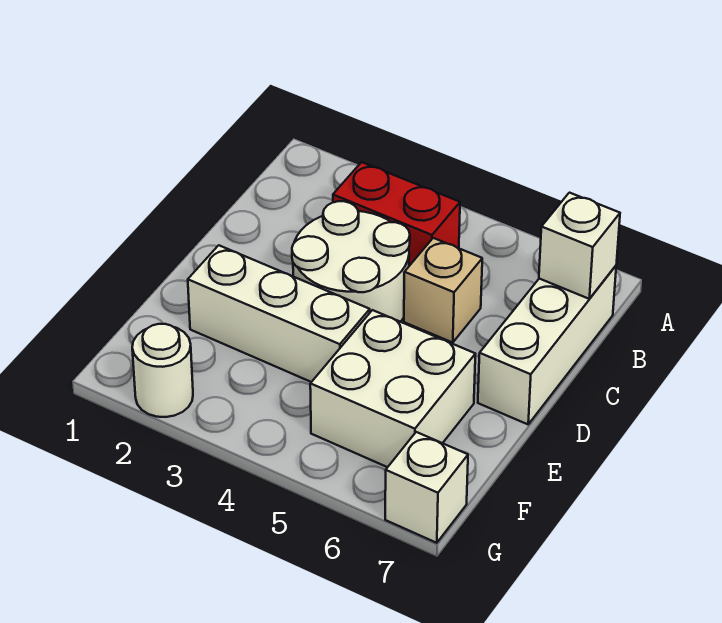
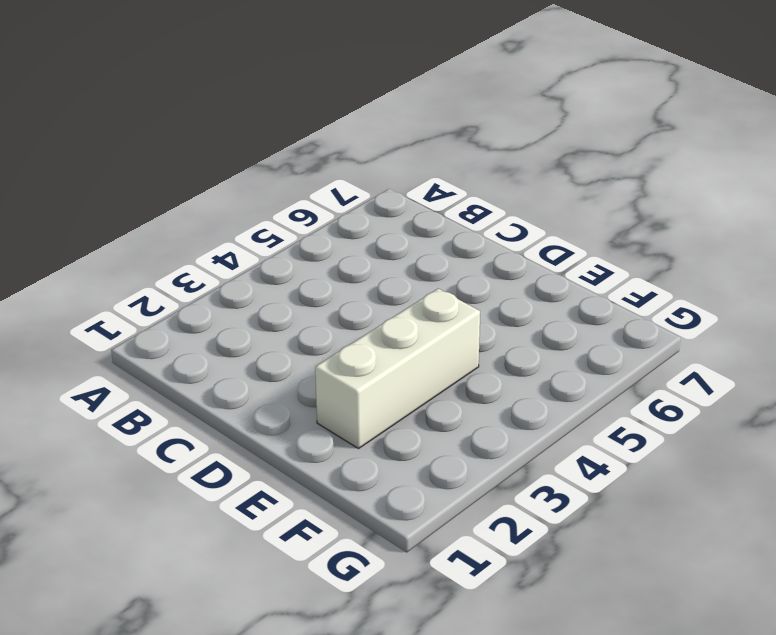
none -> red 1x2 brick [333,162,460,266]
none -> white 1x3 brick [478,266,616,424]

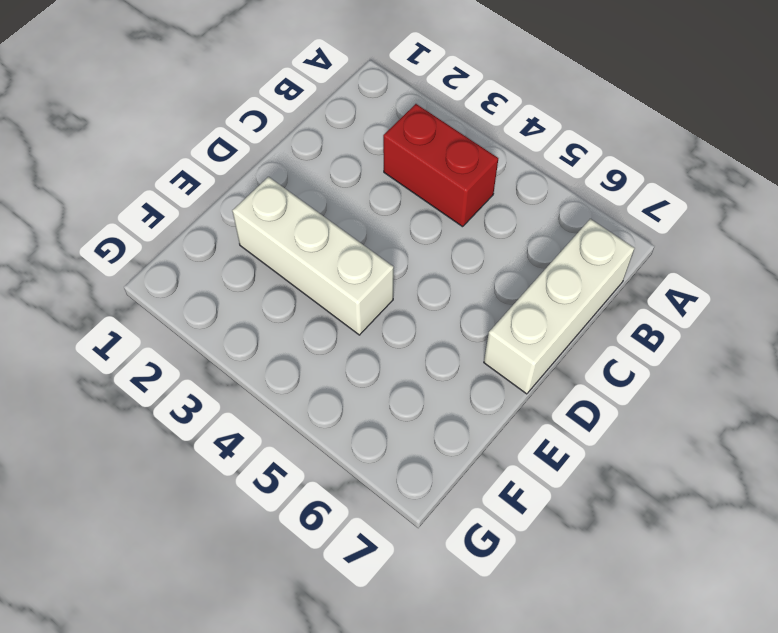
none -> white 2x2 round brick [292,201,410,322]
none -> tan 1x1 brick [404,238,482,342]

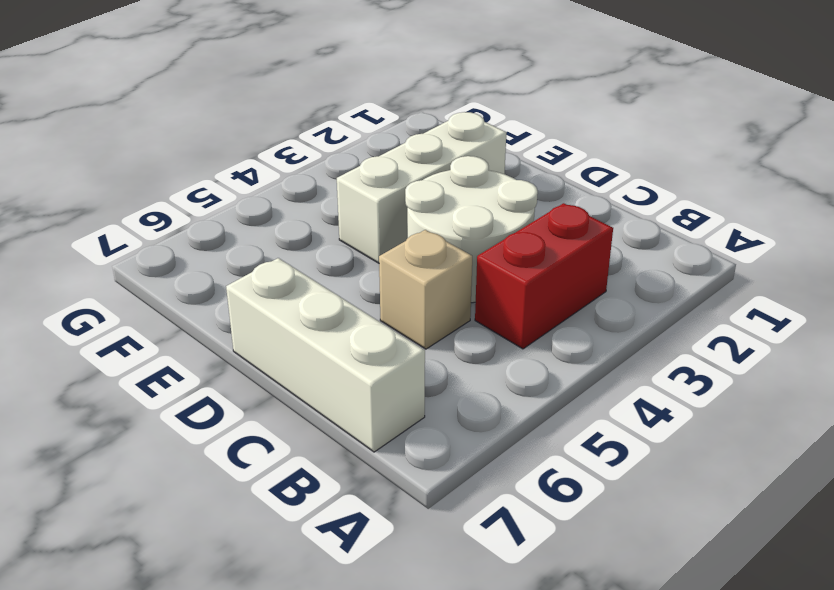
none -> white 2x2 brick [310,310,475,467]
none -> white 1x1 round brick [132,324,193,417]

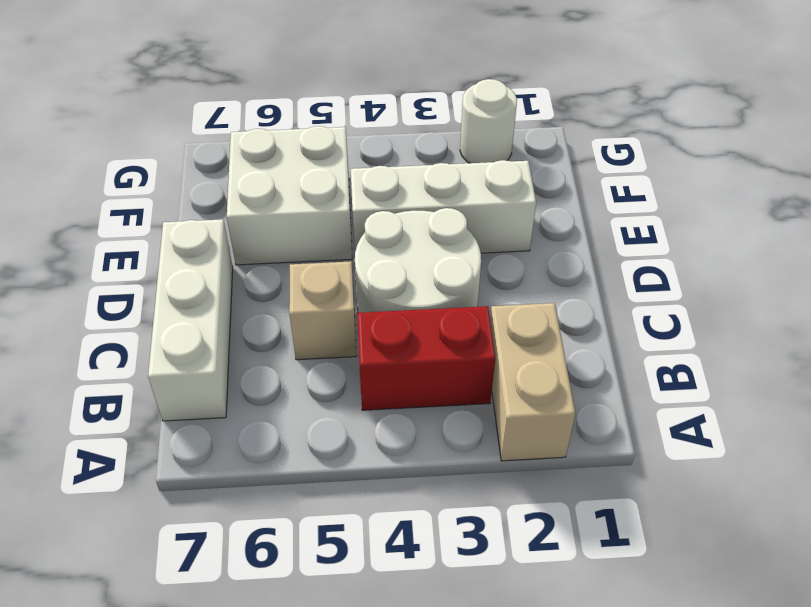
tan 1x2 brick [490,303,575,461] -> none
none -> white 1x1 brick [385,432,468,543]
none -> white 1x1 brick [539,193,620,299]

